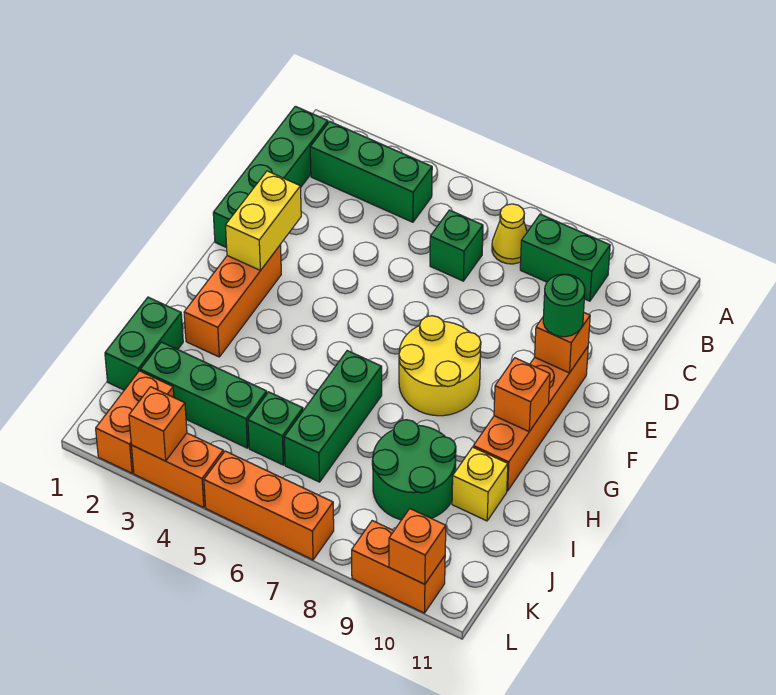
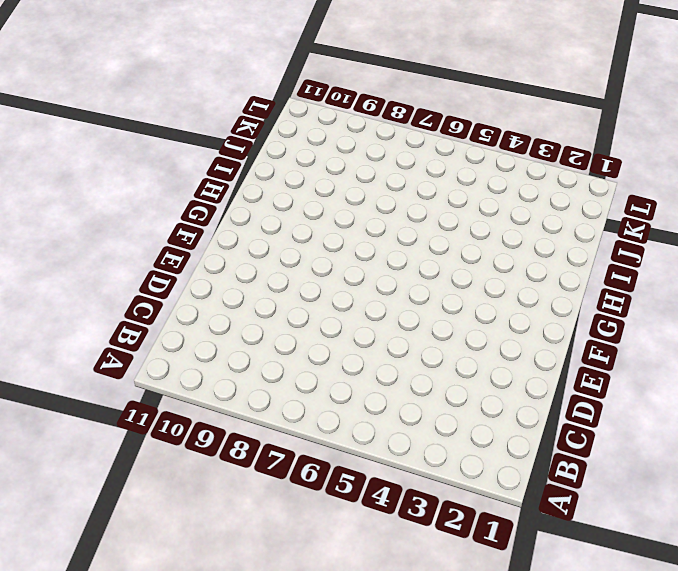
none -> green 1x4 brick [213,106,328,248]
none -> green 1x3 brick [310,121,432,222]
none -> yellow 1x1 cone [492,204,527,264]

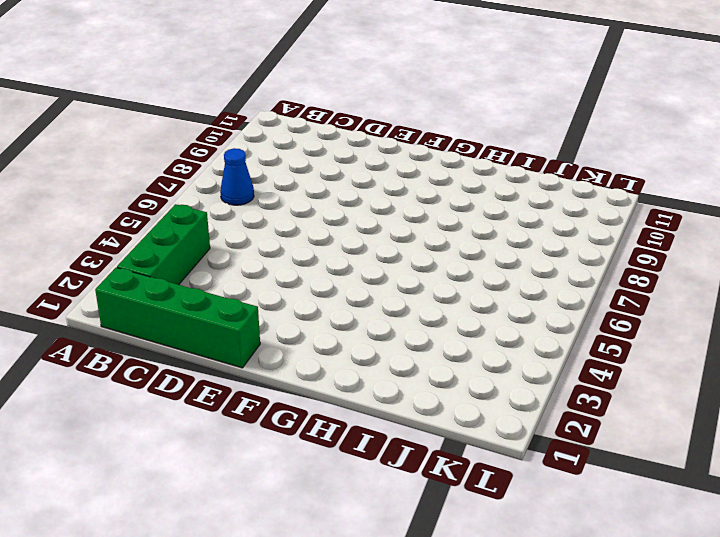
blue 1x1 cone [220,148,254,205] -> yellow 1x1 cone [492,204,527,264]
none -> green 1x2 brick [520,214,610,301]
none -> green 1x1 brick [430,210,483,281]
none -> orange 1x4 brick [473,347,588,491]

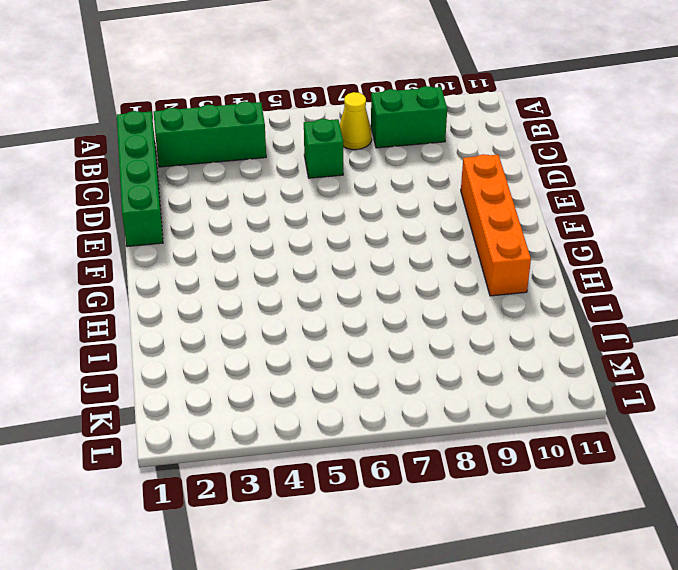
none -> orange 1x3 brick [184,245,281,357]
none -> yellow 2x2 round brick [399,316,481,416]
none -> green 1x3 brick [284,351,382,482]

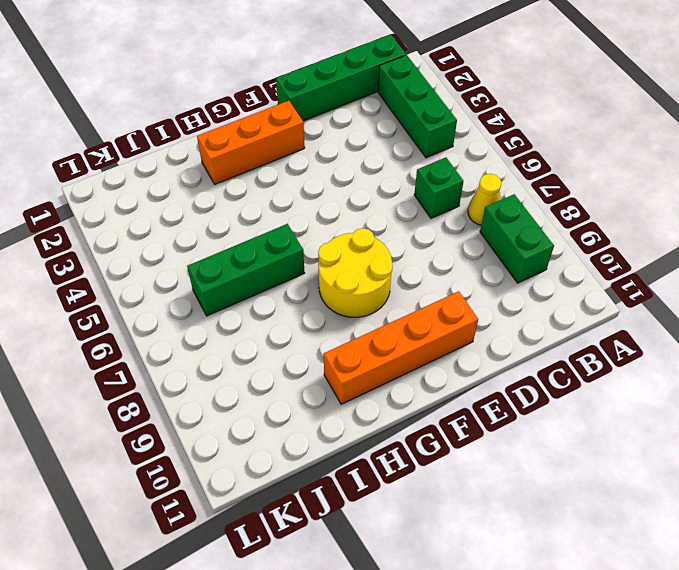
none -> green 1x2 brick [105,297,183,390]
none -> green 2x2 round brick [372,420,456,520]
none -> yellow 1x1 brick [452,447,508,521]

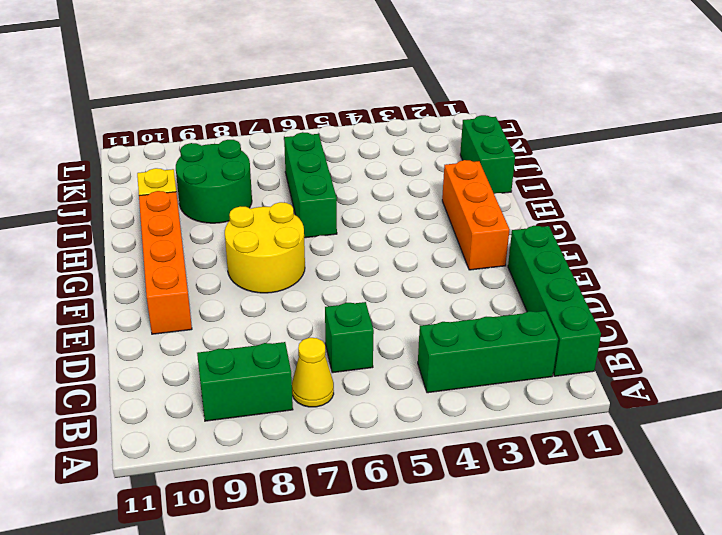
none -> green 1x3 brick [140,342,267,448]
none -> green 1x1 brick [248,392,303,465]
none -> orange 1x2 brick [96,371,174,473]

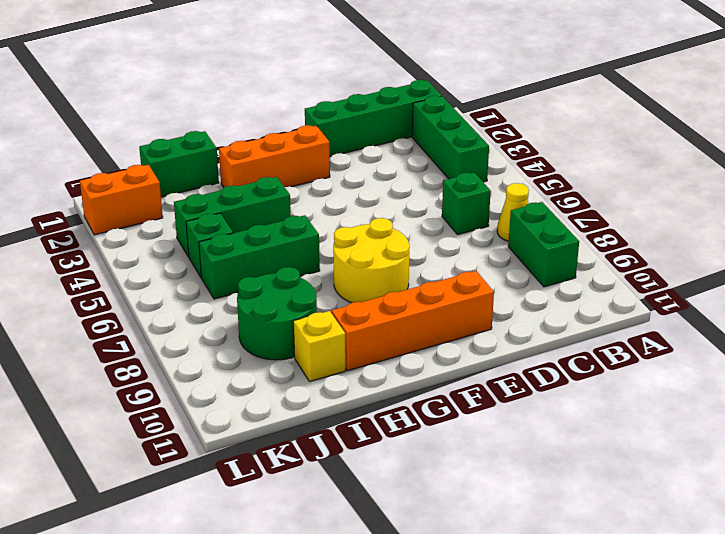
green 1x3 brick [174,177,291,257] -> green 1x3 brick turned to [140,342,267,448]
none -> orange 1x2 brick [131,433,223,508]
none -> orange 1x3 brick [204,451,334,560]
none -> orange 1x2 brick [352,521,445,613]

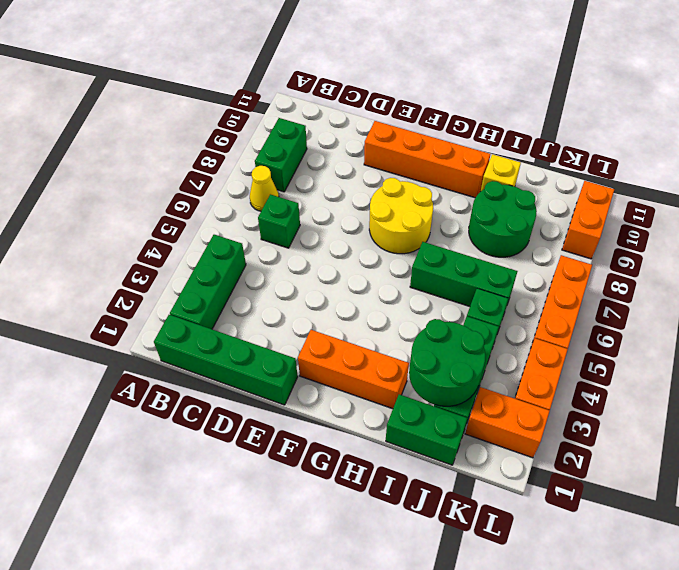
green 2x2 round brick [409,319,485,406] -> none
none -> yellow 1x2 brick [226,171,301,270]
none -> orange 1x1 brick [535,313,590,373]
none -> orange 1x1 brick [494,358,550,431]

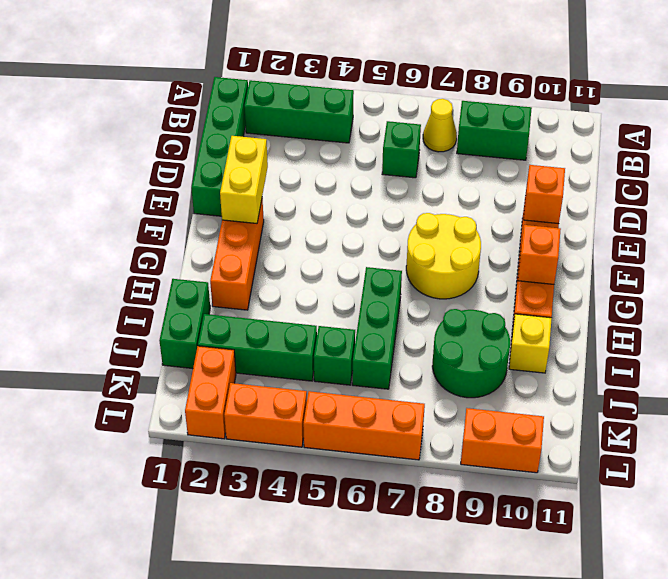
none -> orange 1x1 brick [129,387,187,461]
none -> orange 1x1 brick [389,509,446,584]
none -> green 1x1 round brick [543,274,585,337]

